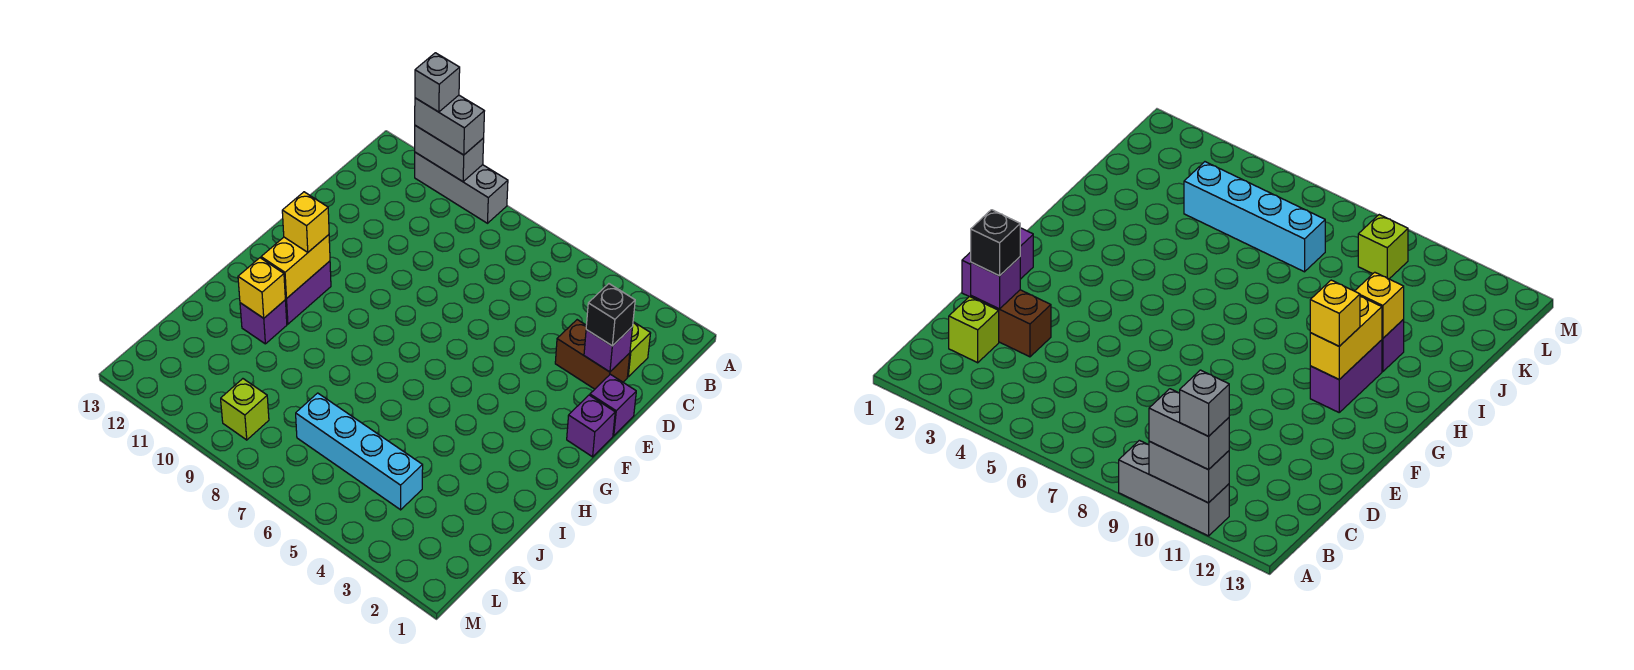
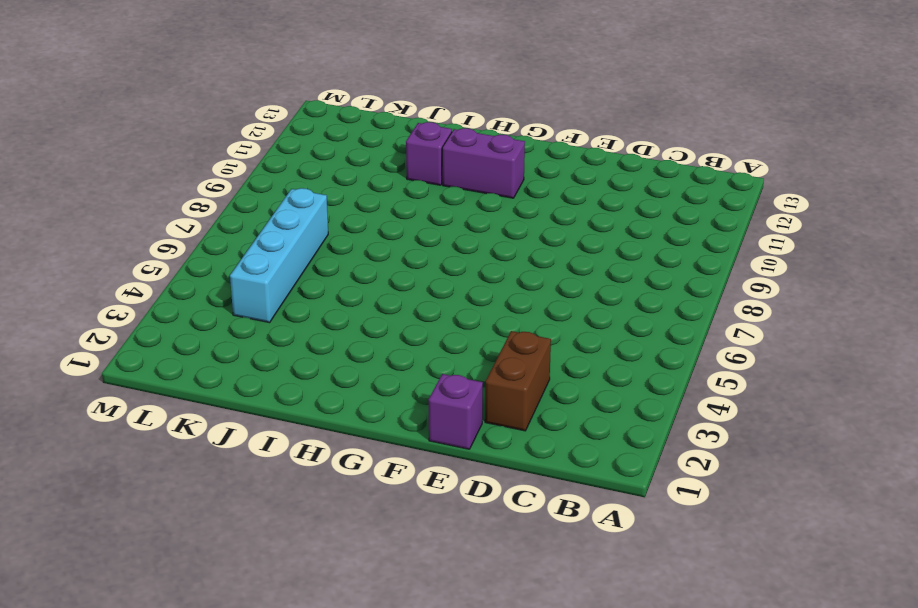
none -> grey 1x3 brick [415,152,508,223]
none -> lime 1x1 brick [627,322,651,377]
none -> purple 1x1 brick [567,395,615,457]

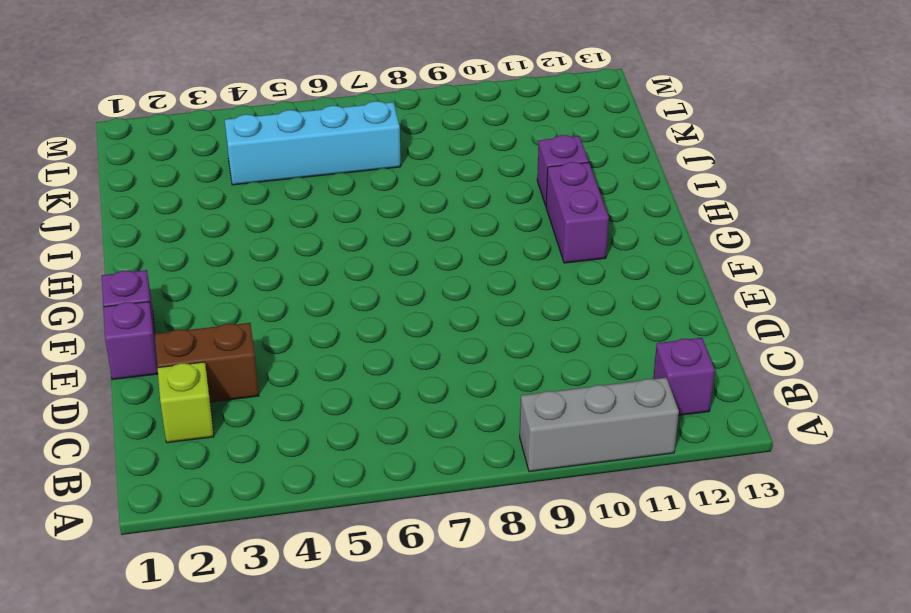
purple 1x1 brick [653,338,715,416] -> purple 1x1 brick moved to [584,327,632,372]
none -> lime 1x1 brick [221,379,269,440]
none -> grey 1x2 brick [415,126,484,182]
none -> yellow 1x2 brick [261,235,330,298]

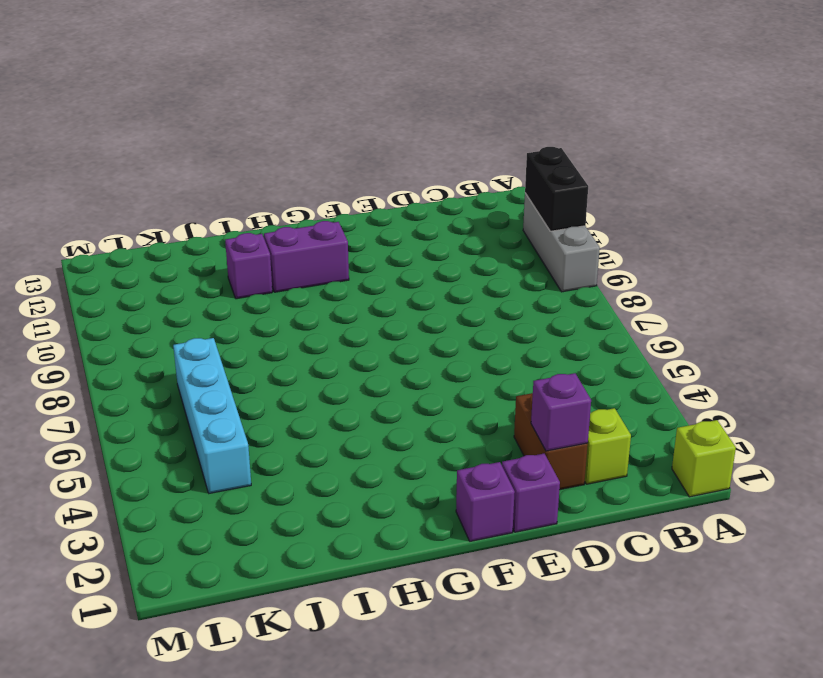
lime 1x1 brick [672,420,736,497] -> lime 1x1 brick moved to [221,379,269,440]
black 1x2 brick [525,147,588,231] -> grey 1x2 brick [415,126,484,182]
none -> yellow 1x2 brick [261,235,330,298]
none -> yellow 1x1 brick [238,258,285,318]
none -> grey 1x2 brick [415,95,484,155]

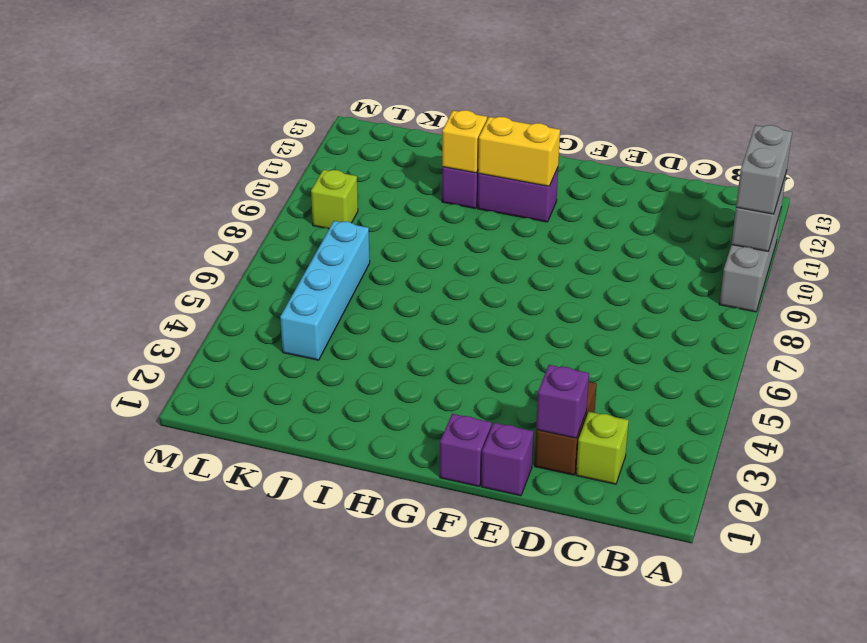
none -> black 1x1 brick [586,284,635,346]
none -> yellow 1x1 brick [282,192,329,252]
none -> grey 1x1 brick [415,53,460,112]

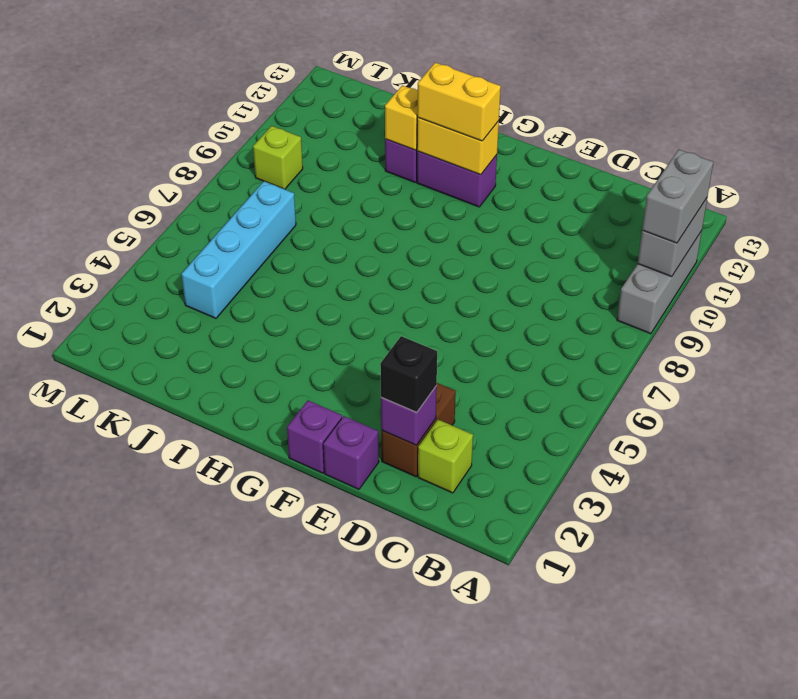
yellow 1x2 brick [417,62,501,141] -> yellow 1x1 brick [282,192,329,252]
none -> grey 1x1 brick [415,53,460,112]

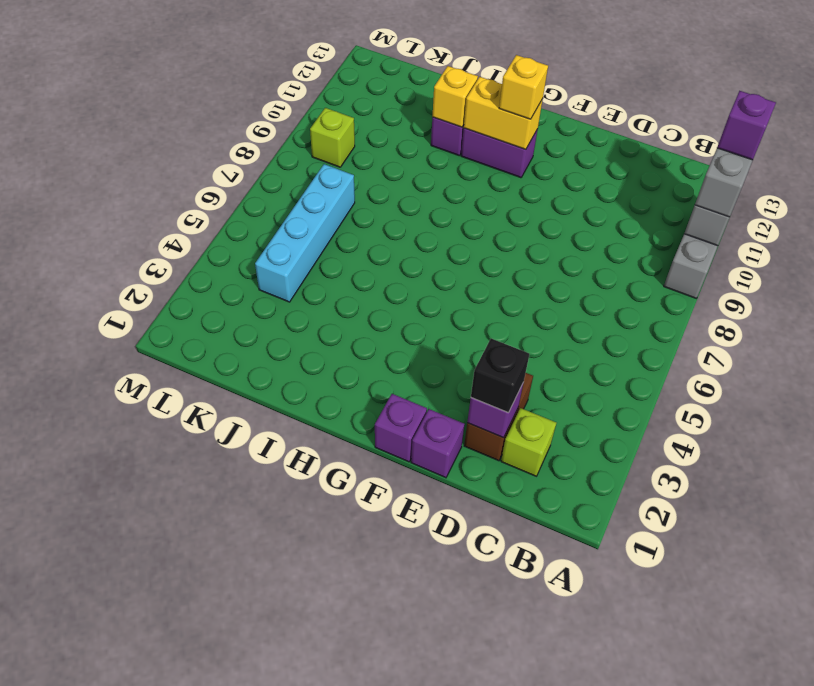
purple 1x1 brick [717,91,776,160] -> grey 1x1 brick [415,53,460,112]

